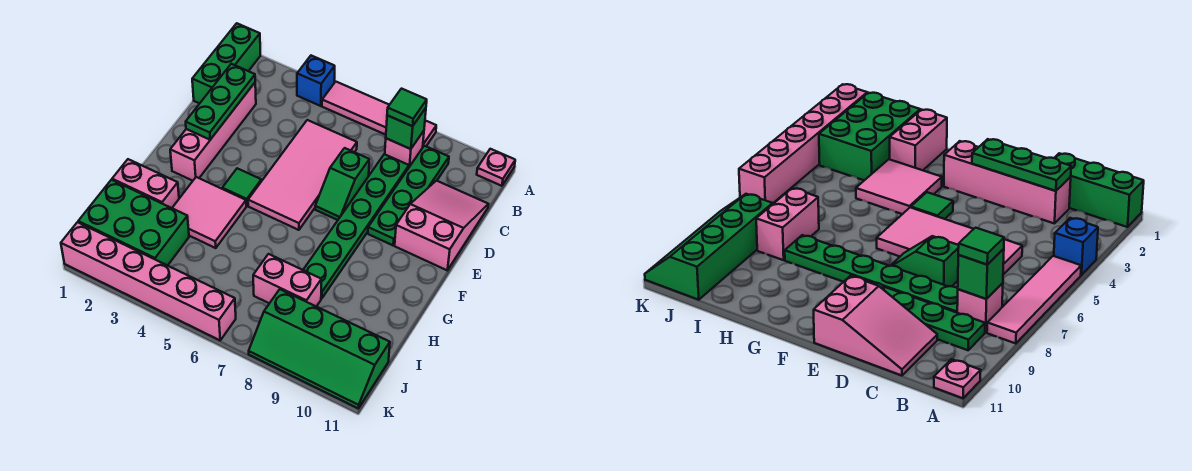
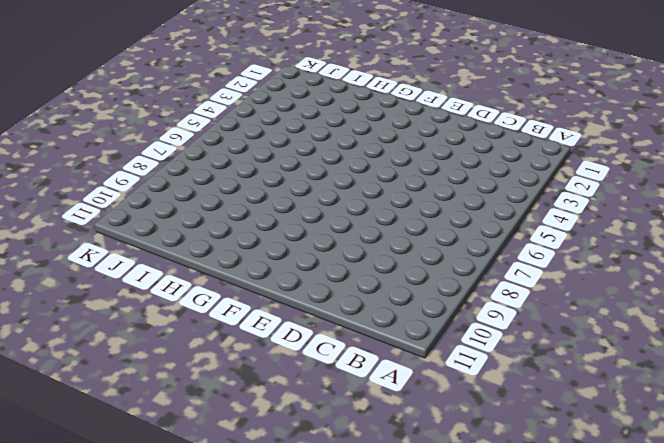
none -> green 1x3 brick [192,23,260,104]
none -> blue 1x1 brick [297,56,335,106]
none -> pink 1x4 tile [322,82,436,146]

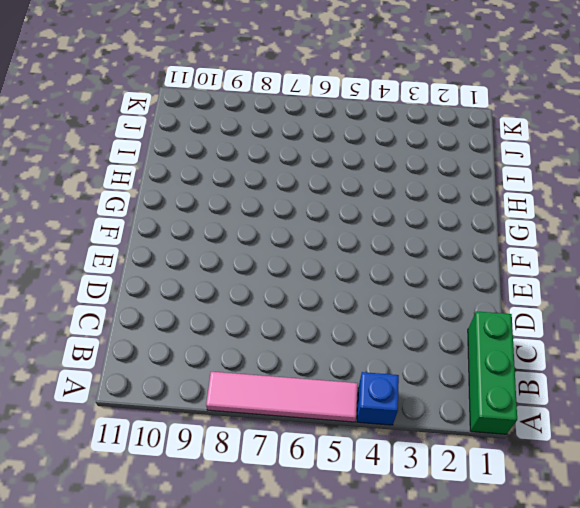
none -> pink 1x1 plate [477,149,515,186]
none -> pink 1x1 brick [385,131,424,167]
none -> green 1x4 plate [368,146,449,245]

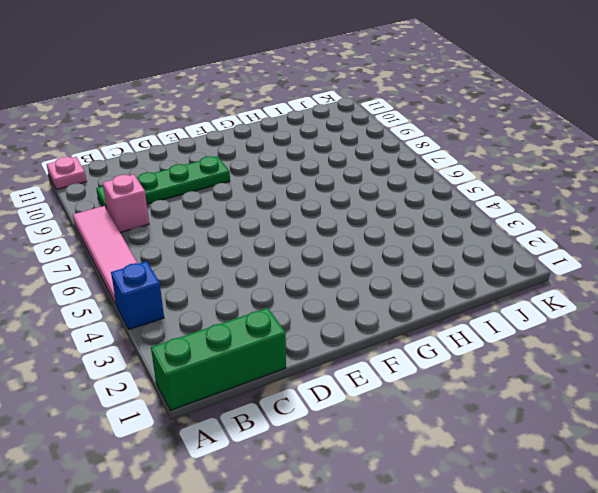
none -> pink 1x4 brick [170,83,256,181]
none -> pink 2x4 tile [248,120,357,230]
none -> green 1x6 plate [303,154,409,299]

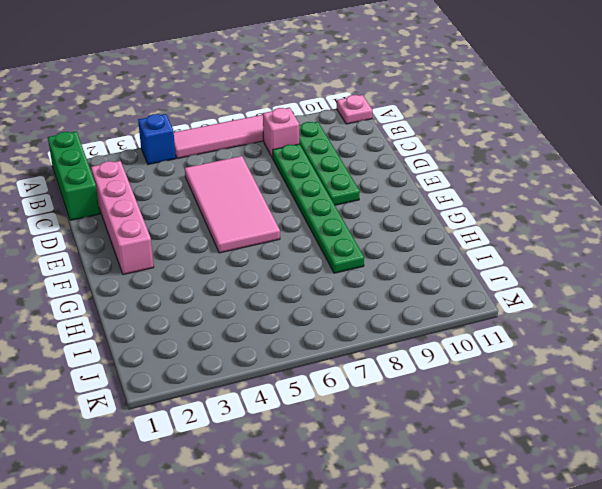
none -> pink 2x3 slope [395,181,488,270]
none -> green 1x2 slope [315,148,369,220]
none -> green 1x1 tile [222,168,261,206]

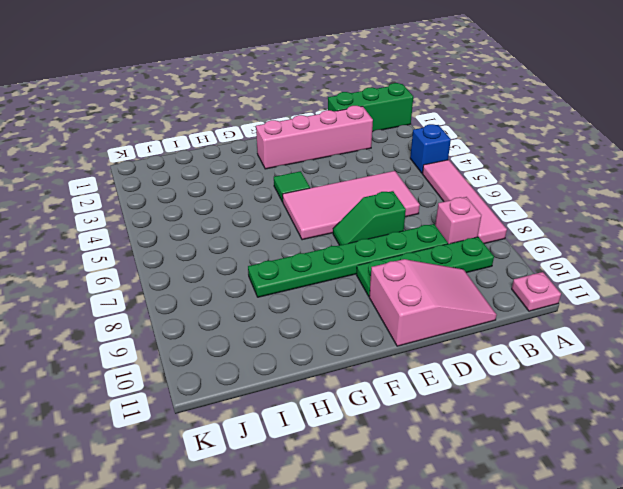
none -> pink 2x2 tile [172,177,246,248]
none -> pink 1x2 brick [112,159,179,208]
none -> green 2x3 brick [78,180,189,266]

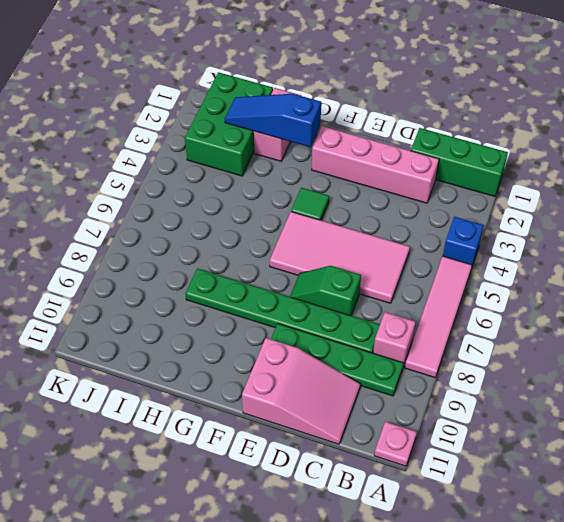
blue 1x3 slope [225,94,321,147] -> none
none -> pink 2x2 tile [172,177,246,248]
none -> pink 1x2 brick [253,254,321,307]
none -> green 2x4 slope [249,289,390,408]

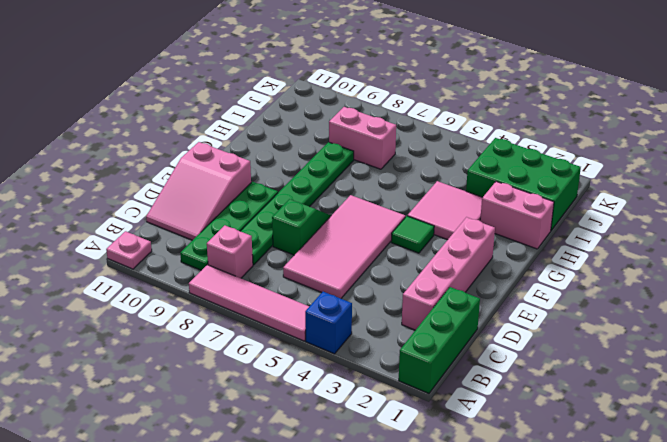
none -> green 2x4 slope [249,289,390,408]
none -> pink 1x6 brick [61,222,236,340]
none -> green 1x1 brick [386,108,426,149]

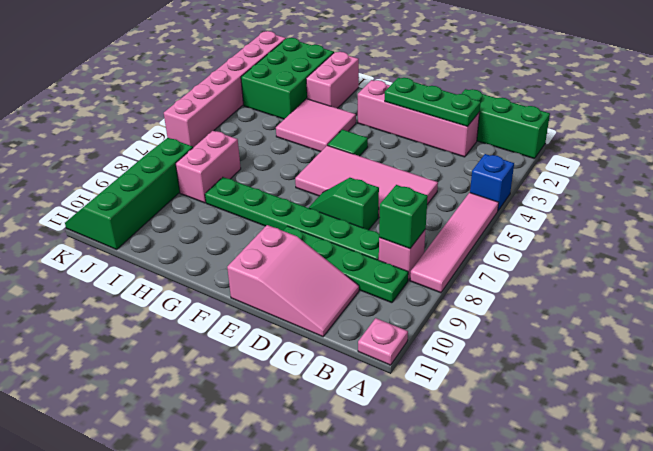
none -> green 1x1 tile [387,89,427,126]

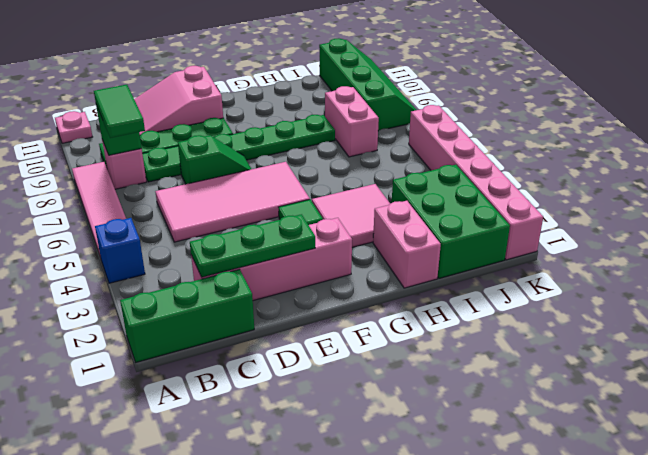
green 1x2 tile [94,85,145,138] -> green 1x1 tile [387,89,427,126]

